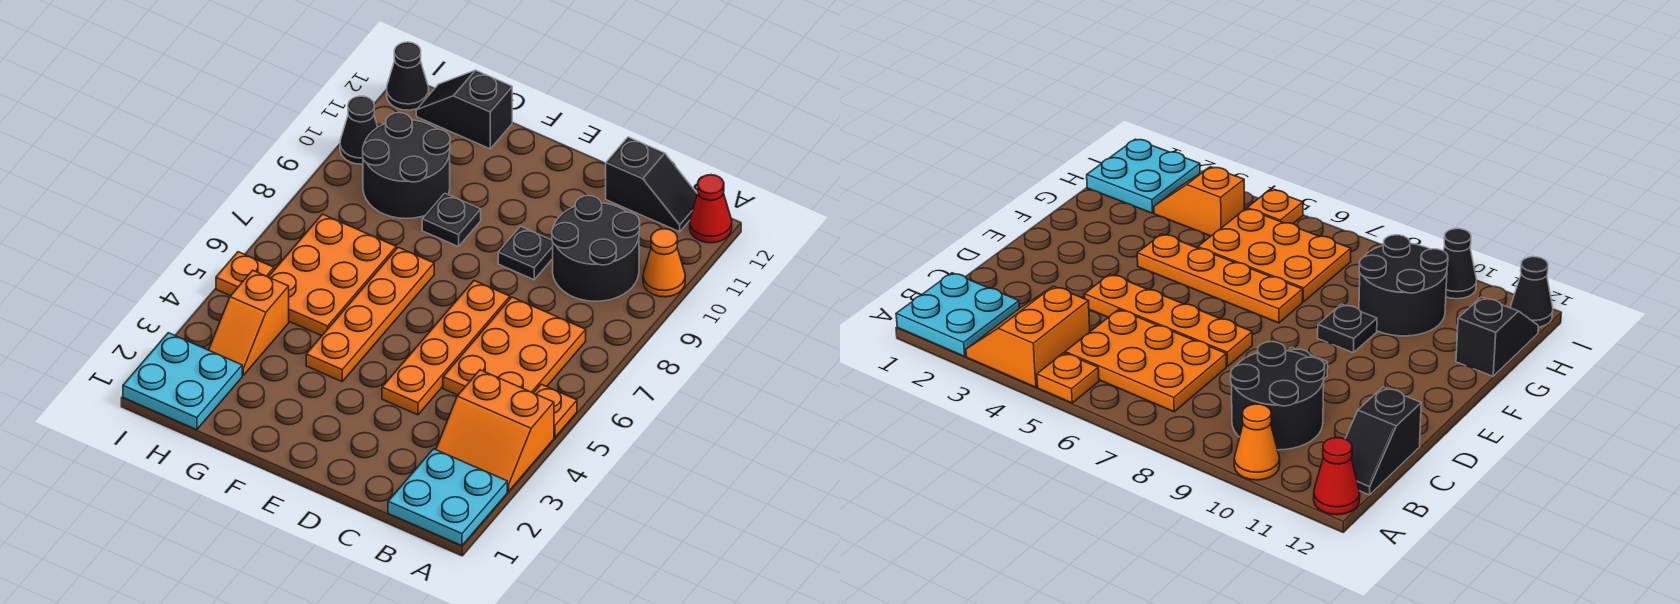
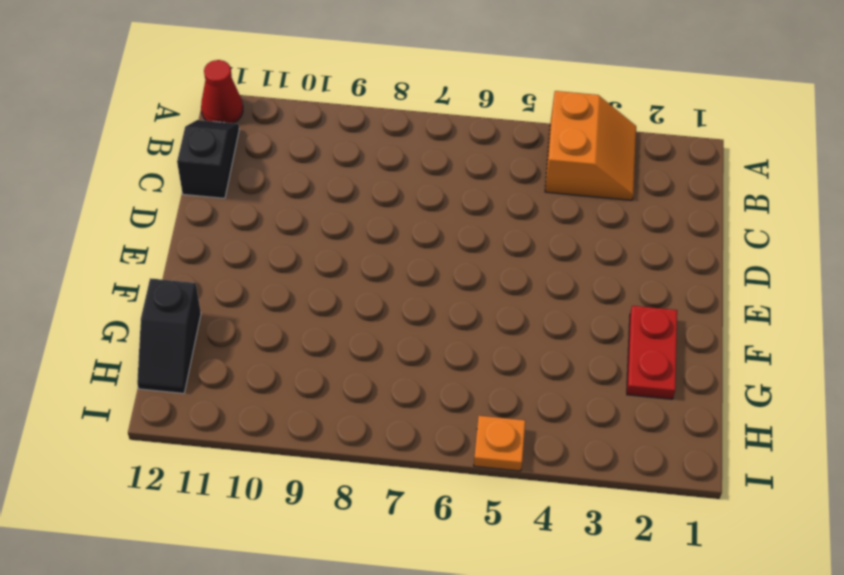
red 1x2 plate [627,306,677,399] -> none
none -> cyan 2x2 plate [388,449,507,546]
none -> orange 1x1 plate [534,384,577,438]
none -> orange 1x1 cone [643,229,685,297]

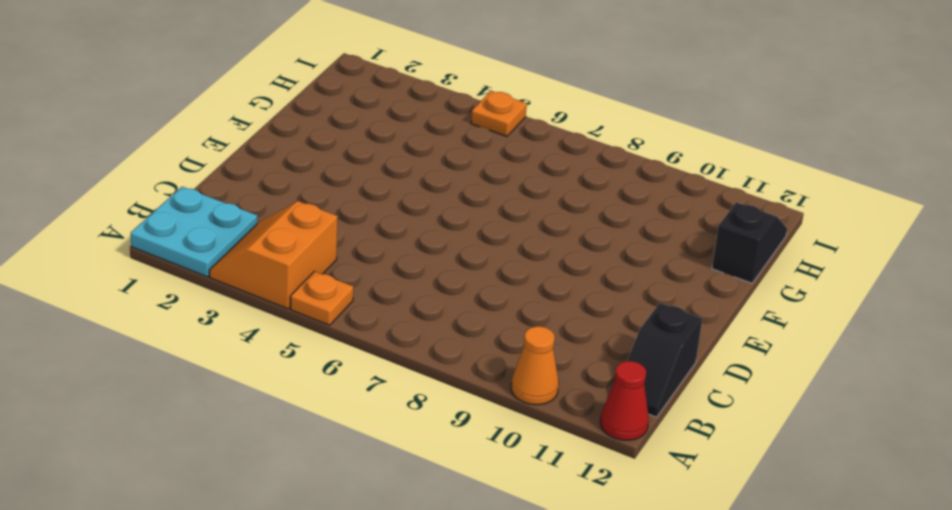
none -> orange 2x3 plate [443,297,586,395]
none -> black 2x2 round brick [552,196,640,301]
none -> orange 1x4 plate [382,281,510,415]

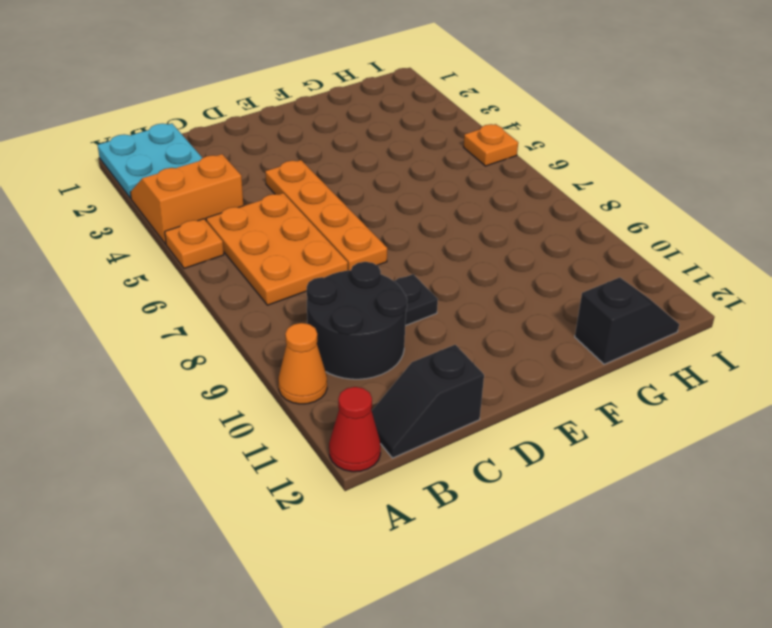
none -> orange 1x4 plate [306,247,434,382]
none -> black 1x1 plate [422,193,481,247]
none -> orange 2x3 plate [269,214,396,336]

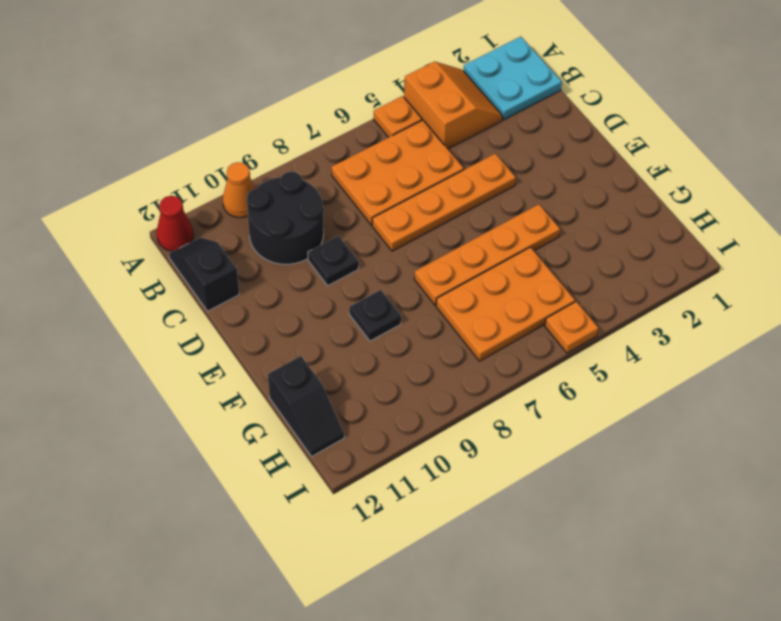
none -> black 2x2 round brick [363,113,450,218]
none -> cyan 2x2 plate [123,333,242,430]
none -> orange 1x2 slope [209,270,289,375]

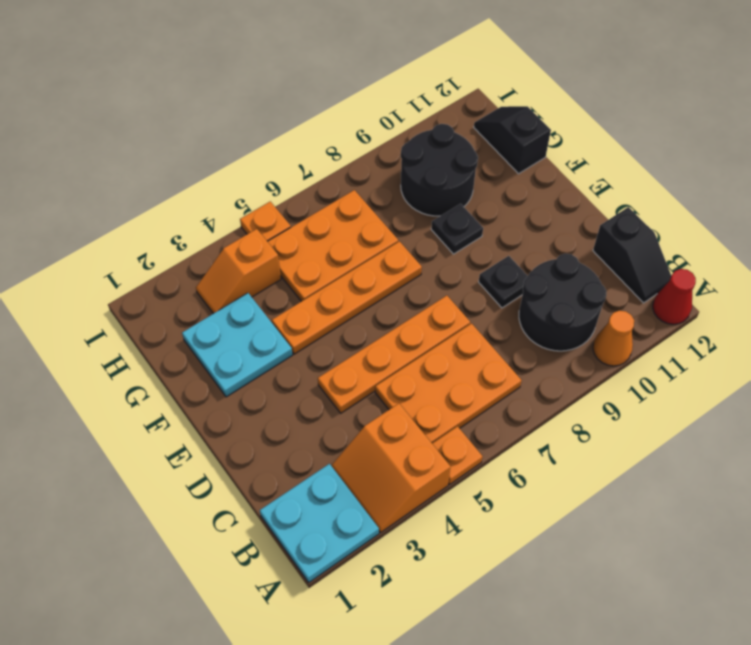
cyan 2x2 plate [182,293,293,397] -> cyan 2x2 plate moved to [123,333,242,430]
none -> black 1x1 cone [340,96,378,164]
none -> black 1x1 cone [387,42,429,110]

